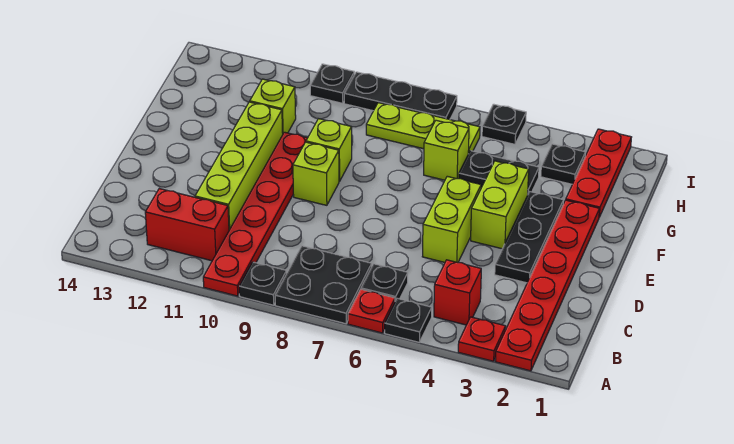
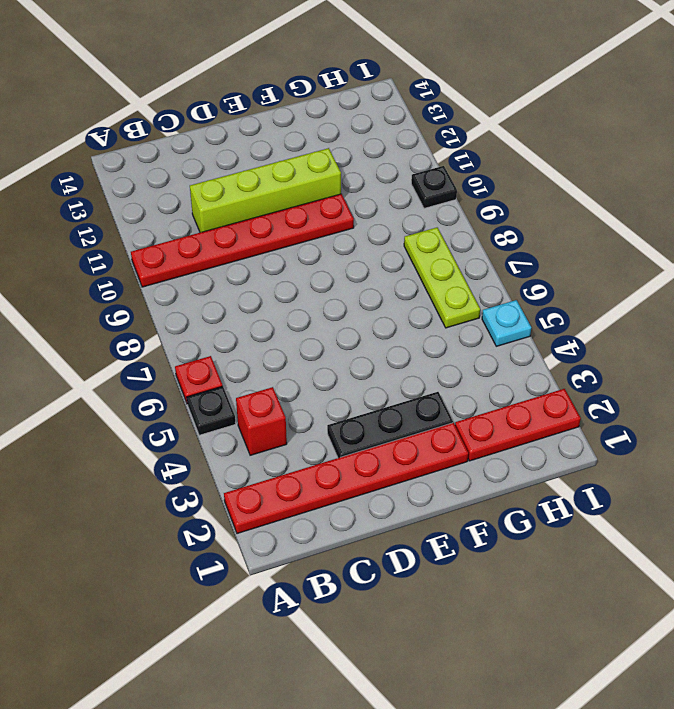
cyan 1x1 plate [482,300,531,346] -> black 1x1 plate [482,104,526,144]
none -> red 1x1 plate [458,317,506,361]
none -> black 2x2 plate [275,246,372,324]
none -> black 1x1 plate [239,262,287,305]

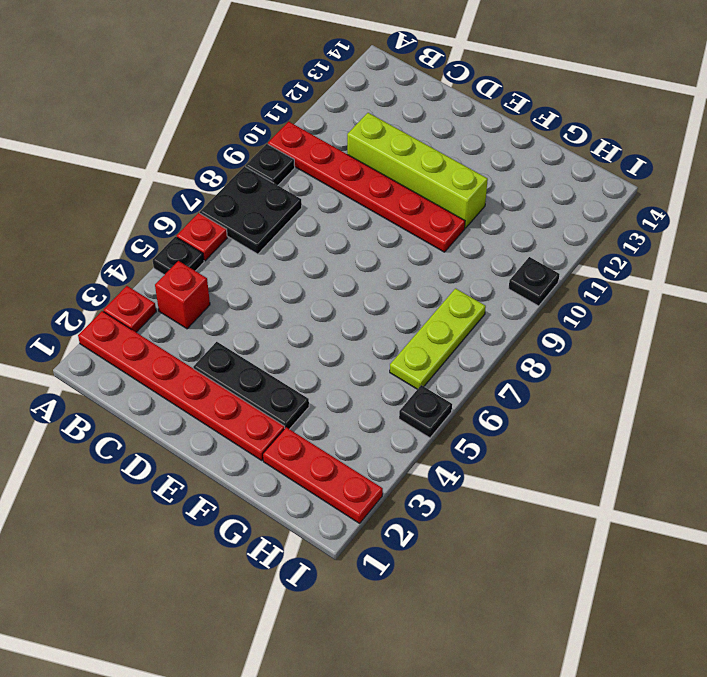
none -> black 1x1 plate [361,264,408,301]
none -> red 1x2 brick [145,189,229,261]
none -> lime 1x2 brick [422,176,481,263]

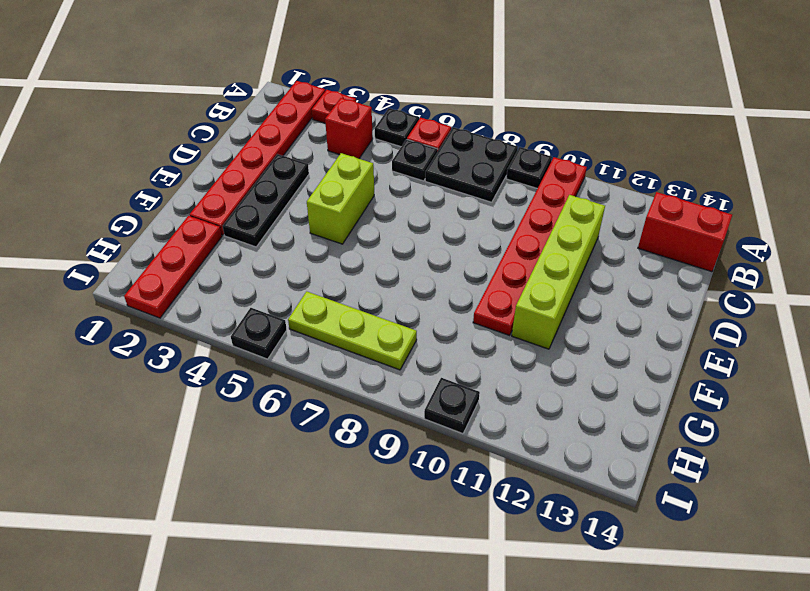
red 1x2 brick [638,192,732,272] -> red 1x2 brick moved to [145,189,229,261]
none -> lime 1x2 brick [471,161,529,249]
none -> lime 1x1 brick [293,142,339,205]
none -> lime 1x1 brick [306,119,352,181]

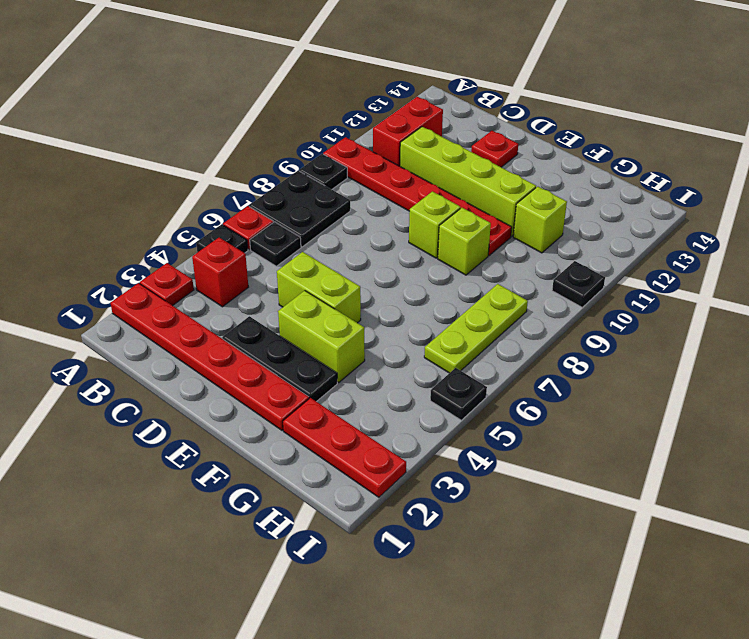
red 1x1 plate [471,131,518,167] -> none
none -> black 1x2 plate [459,151,539,193]
none -> lime 1x1 brick [424,120,469,180]
none -> black 1x1 plate [541,144,585,184]

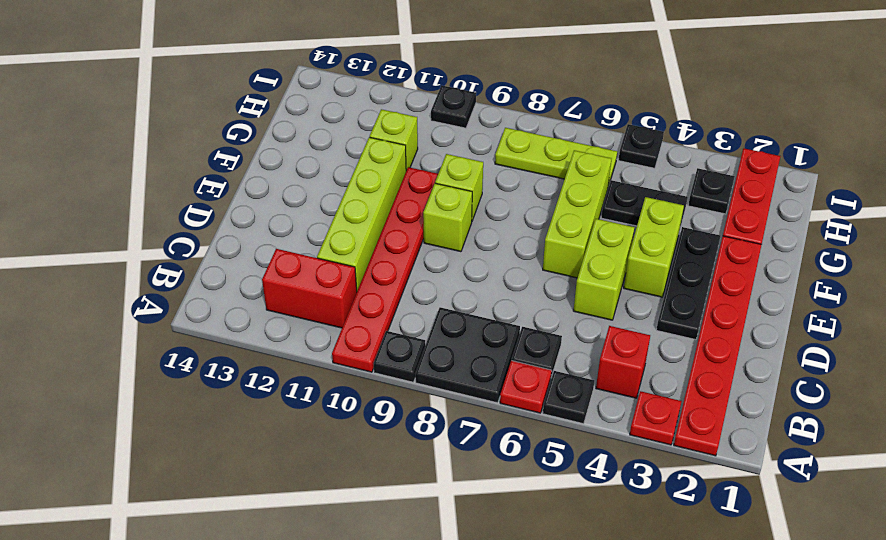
lime 1x3 brick [543,150,611,278] -> lime 1x1 brick [424,120,469,180]
none -> black 1x3 plate [344,72,457,120]

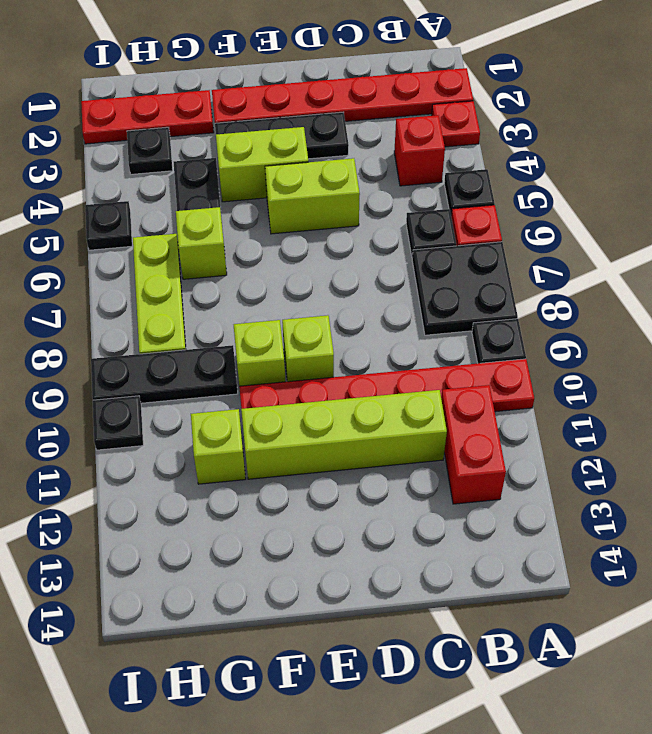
black 1x3 plate [91,345,238,403] -> black 1x3 plate turned to [344,72,457,120]

